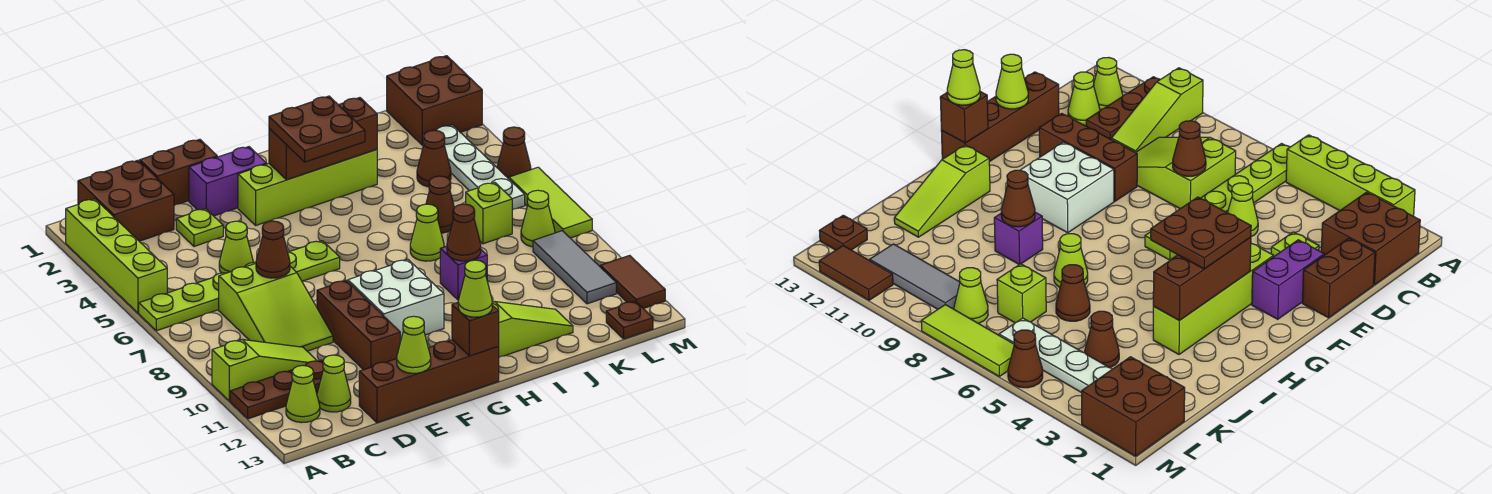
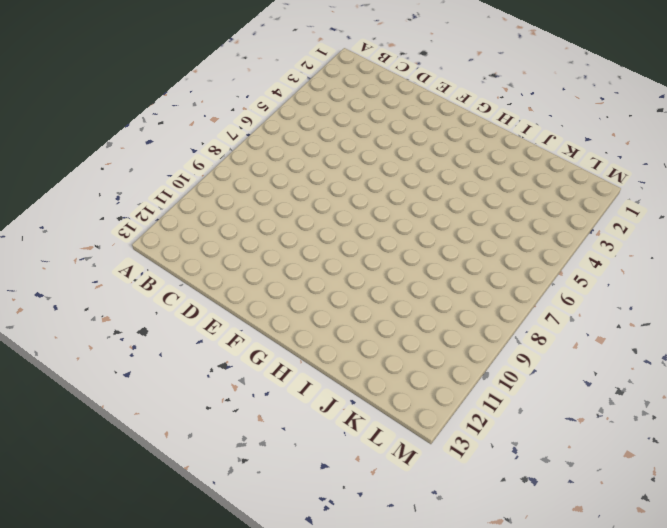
none -> lime 1x4 brick [66,199,167,313]
none -> lime 1x6 plate [139,241,340,331]
none -> lime 1x3 slope [212,340,317,401]
none -> brown 1x3 plate [230,360,323,419]

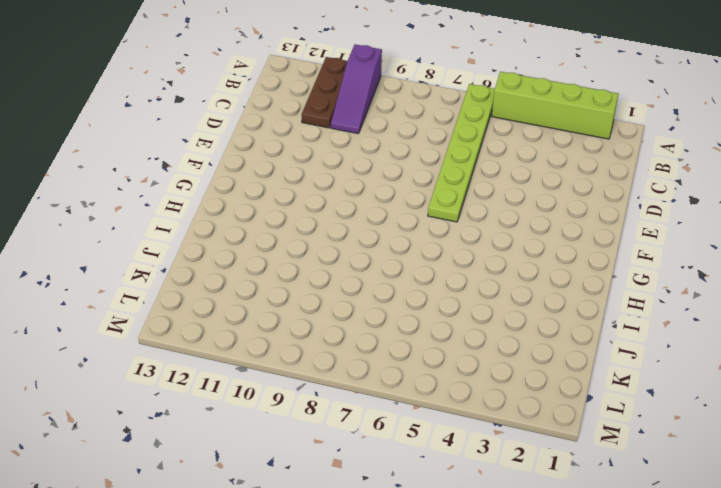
purple 1x3 slope [331,44,382,134] -> lime 1x3 slope [212,340,317,401]
none -> brown 2x2 brick [78,160,174,241]
none -> lime 1x1 cone [286,365,320,423]
none -> lime 2x3 slope [219,263,333,351]
none -> lime 1x1 cone [317,355,351,412]

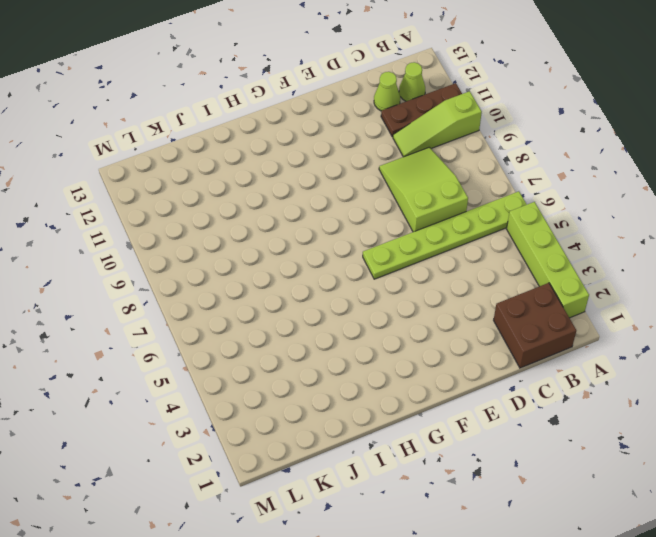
none -> brown 1x2 brick [140,139,217,205]
none -> lime 1x1 plate [176,209,223,246]
none -> lime 1x1 cone [219,221,253,273]
none -> brown 1x4 brick [359,340,499,423]

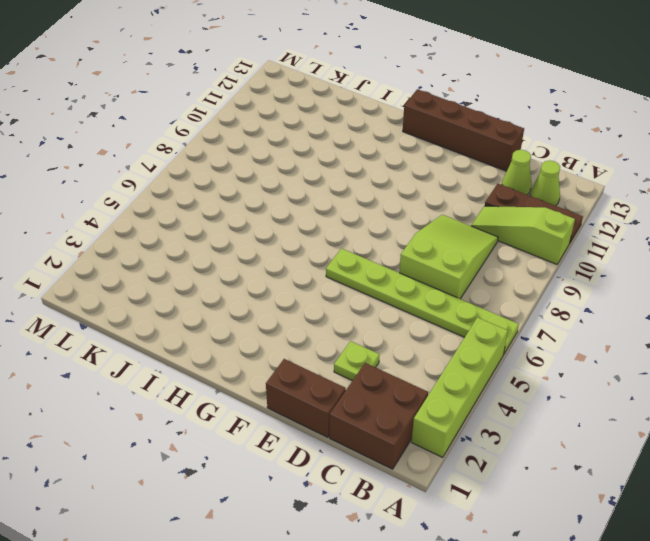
none -> lime 1x1 cone [219,221,253,273]
none -> purple 1x2 brick [189,147,267,216]
none -> brown 1x3 brick [317,280,400,370]
none -> lime 1x4 brick [238,149,377,225]

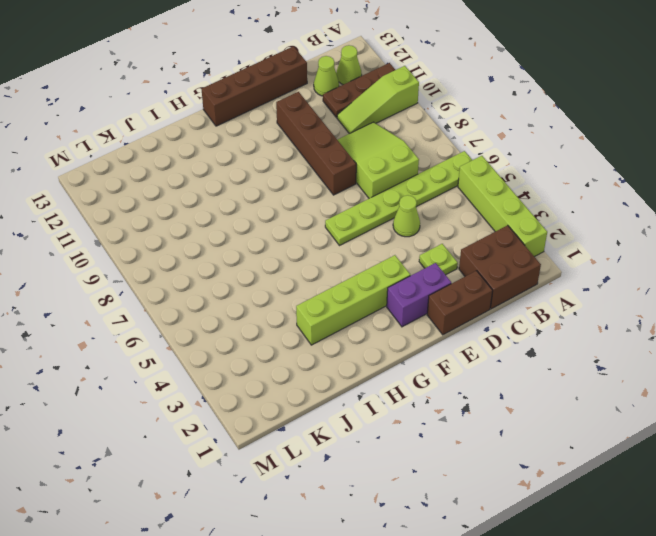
brown 1x4 brick [276,92,356,195] -> brown 1x3 brick [317,280,400,370]
none -> white 2x2 brick [348,260,444,342]
none -> lime 1x3 slope [492,302,573,357]
none -> lime 1x1 cone [410,204,444,261]
none -> purple 1x1 brick [440,246,487,300]

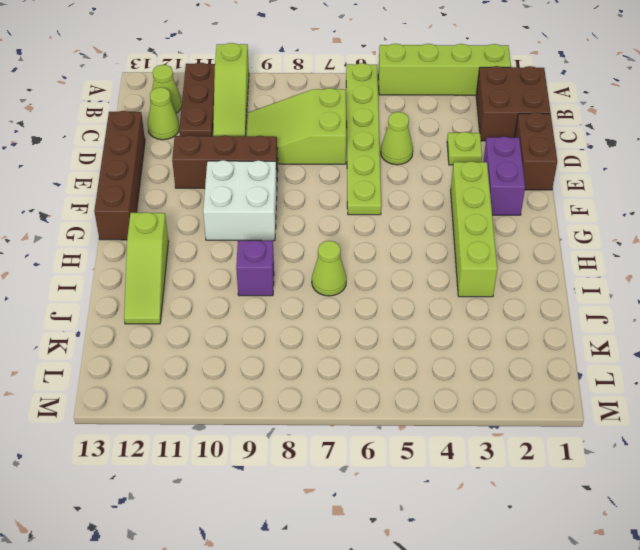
none -> brown 1x1 cone [426,176,454,233]
none -> brown 1x1 cone [417,130,451,187]
none -> lime 1x1 brick [466,182,512,244]
none -> brown 2x2 brick [387,56,482,145]

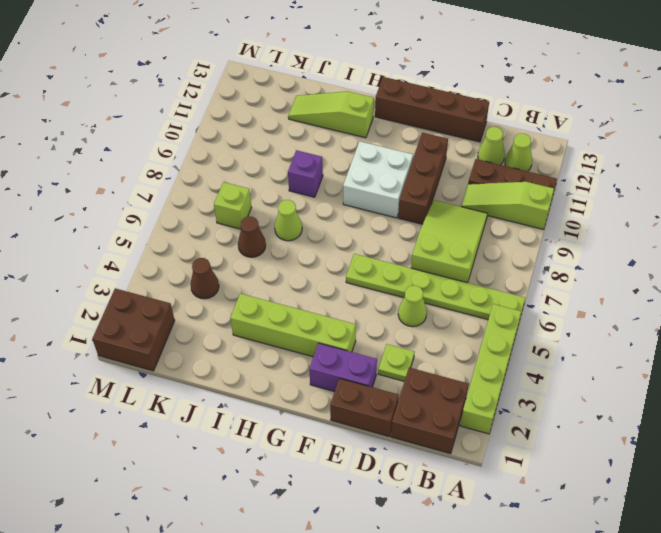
none -> white 1x4 plate [423,125,525,210]
none -> lime 1x1 cone [521,190,555,247]
none -> grey 1x3 tile [533,231,616,304]
none -> brown 1x1 plate [606,301,653,339]

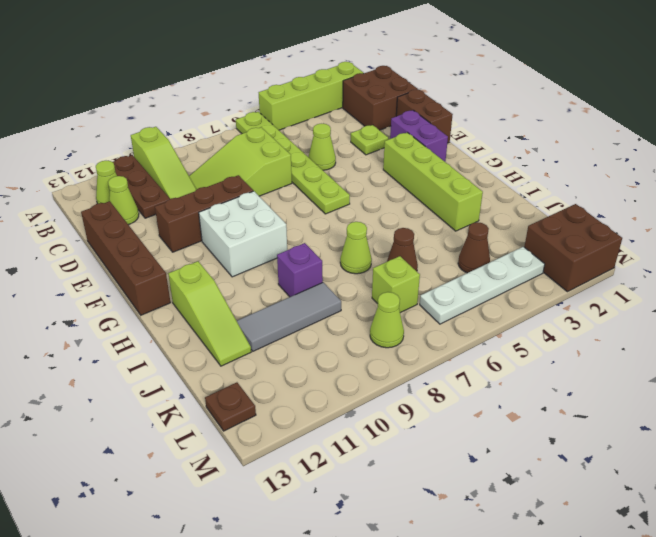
grey 1x3 tile [237,282,341,351] -> grey 1x3 tile moved to [533,231,616,304]
none -> brown 1x1 cone [497,127,531,179]
none -> lime 1x3 tile [509,167,592,238]
none -> brown 1x2 tile [600,255,665,309]
none -> brown 1x1 cone [256,221,290,278]

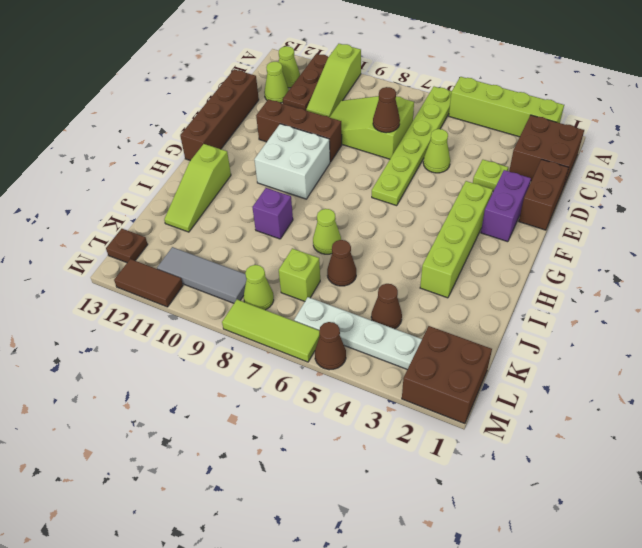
none -> lime 1x1 cone [397,316,431,373]
none -> brown 1x3 brick [269,98,377,180]
none -> brown 1x1 brick [452,303,499,356]
none -> brown 1x1 cone [447,204,481,261]

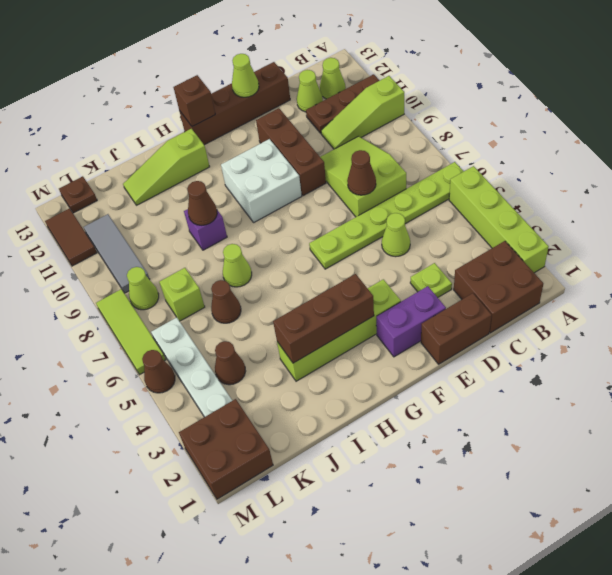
none -> brown 2x2 plate [269,96,365,162]
none -> lime 1x1 cone [458,260,492,317]

